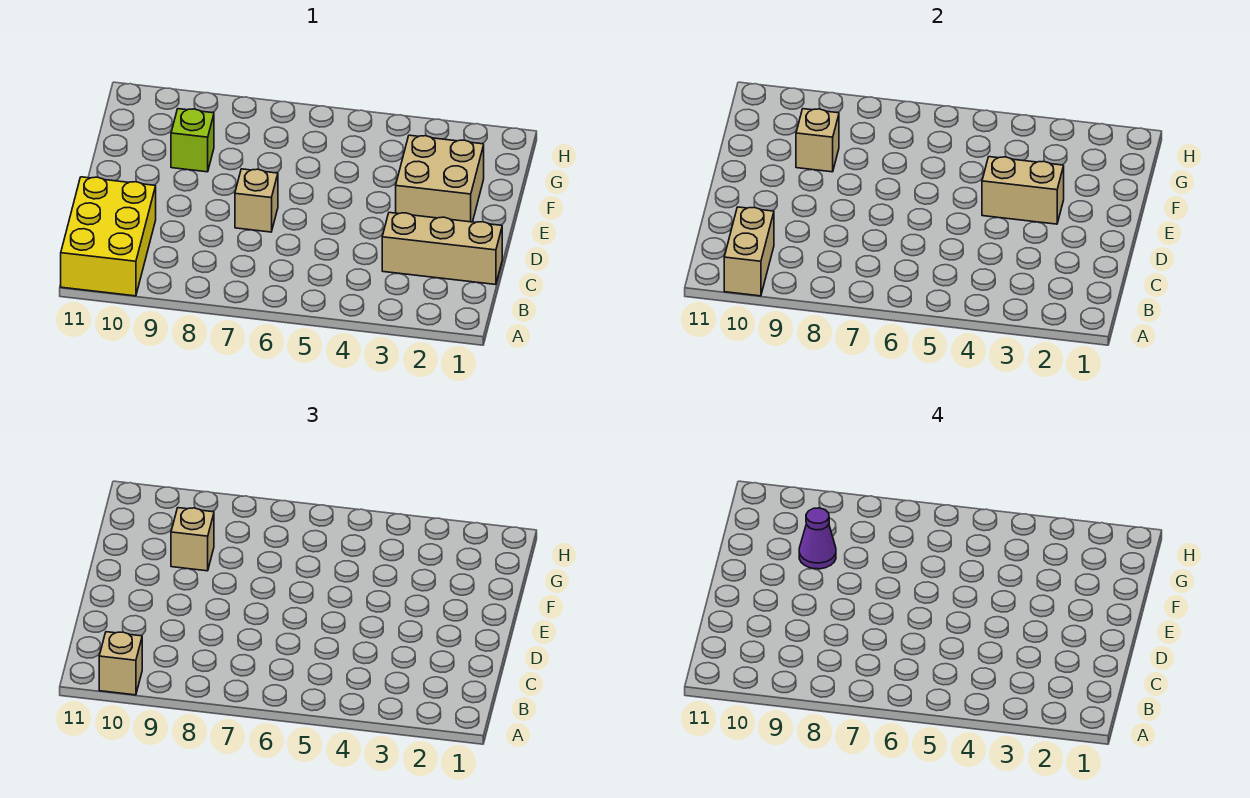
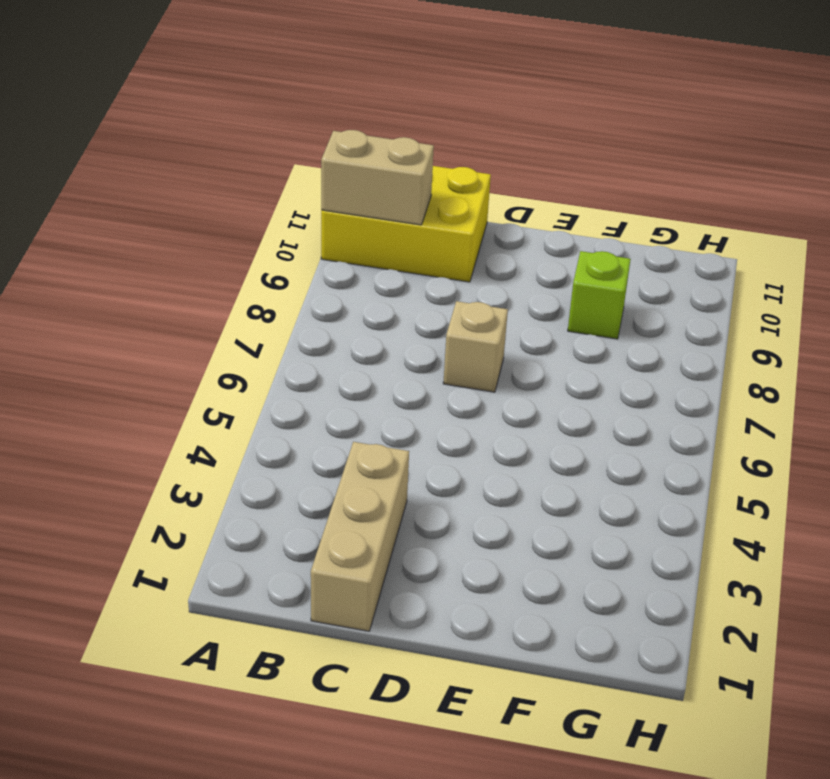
none -> tan 2x2 brick [396,135,484,222]
none -> tan 1x2 brick [982,157,1064,224]

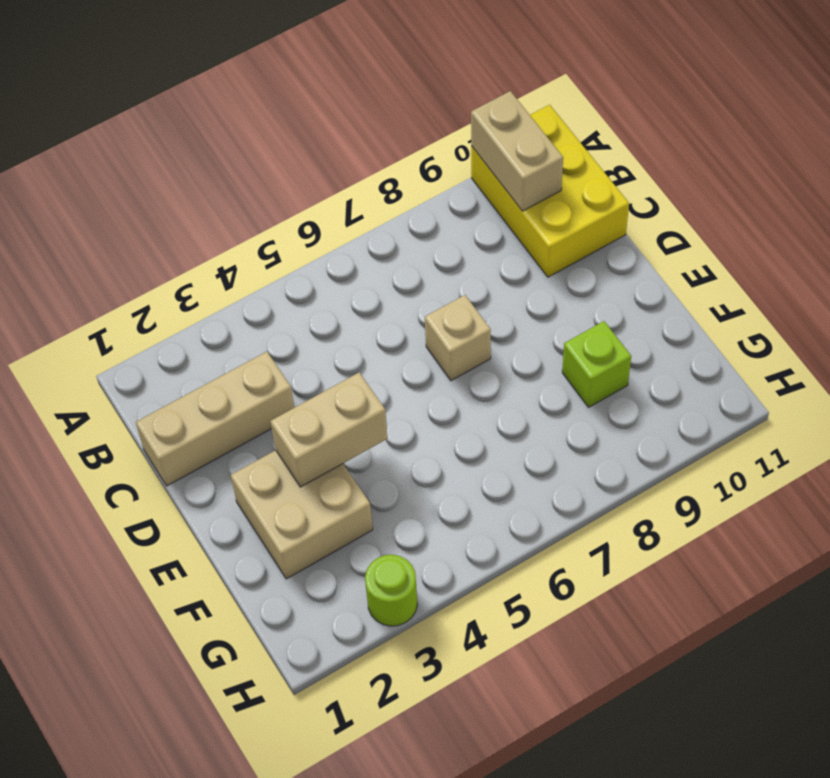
lime 1x1 round brick [365,555,417,626] -> none
none -> tan 1x1 brick [796,109,839,172]
none -> tan 1x1 brick [99,632,142,695]

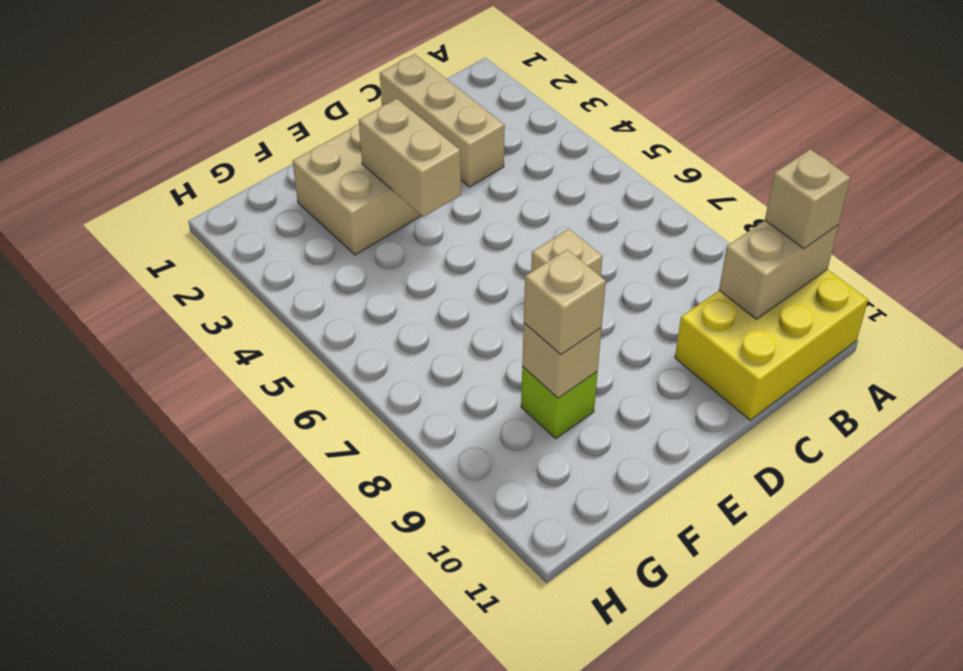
none -> purple 1x1 cone [799,508,836,569]

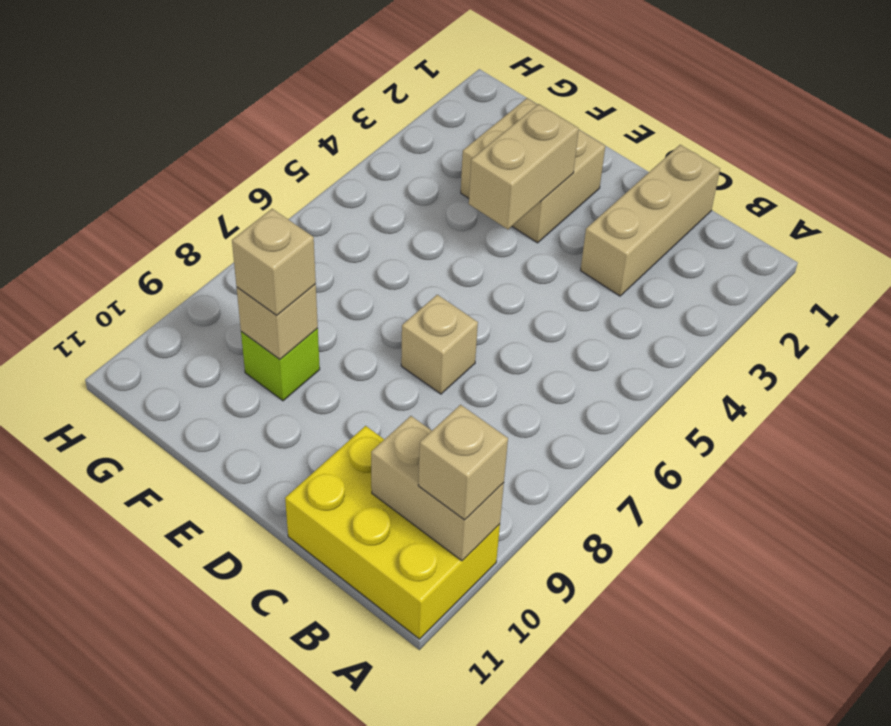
none -> purple 1x1 cone [799,508,836,569]

